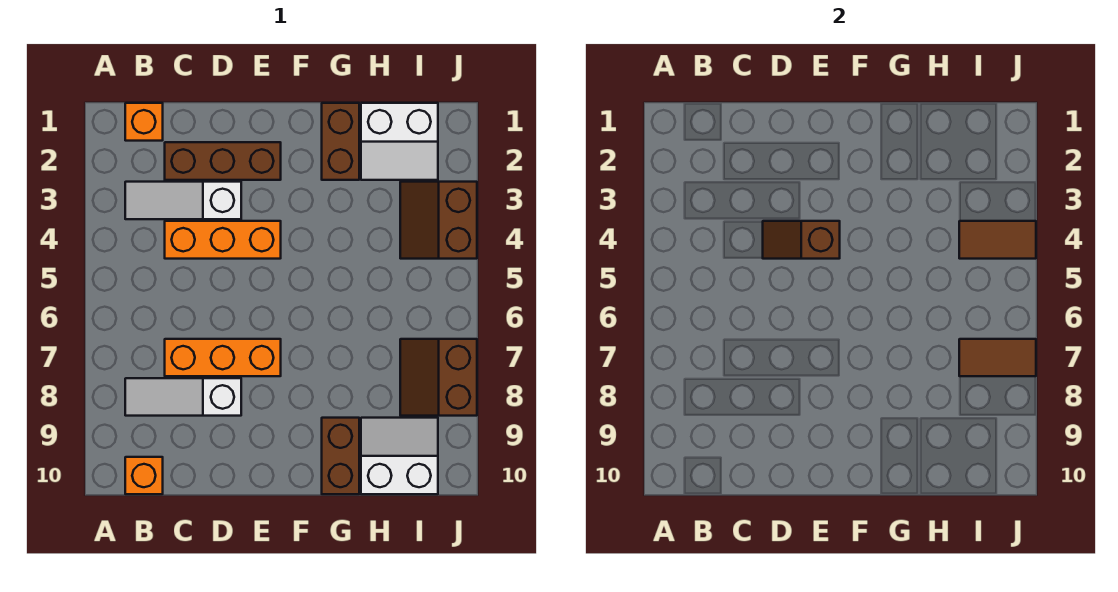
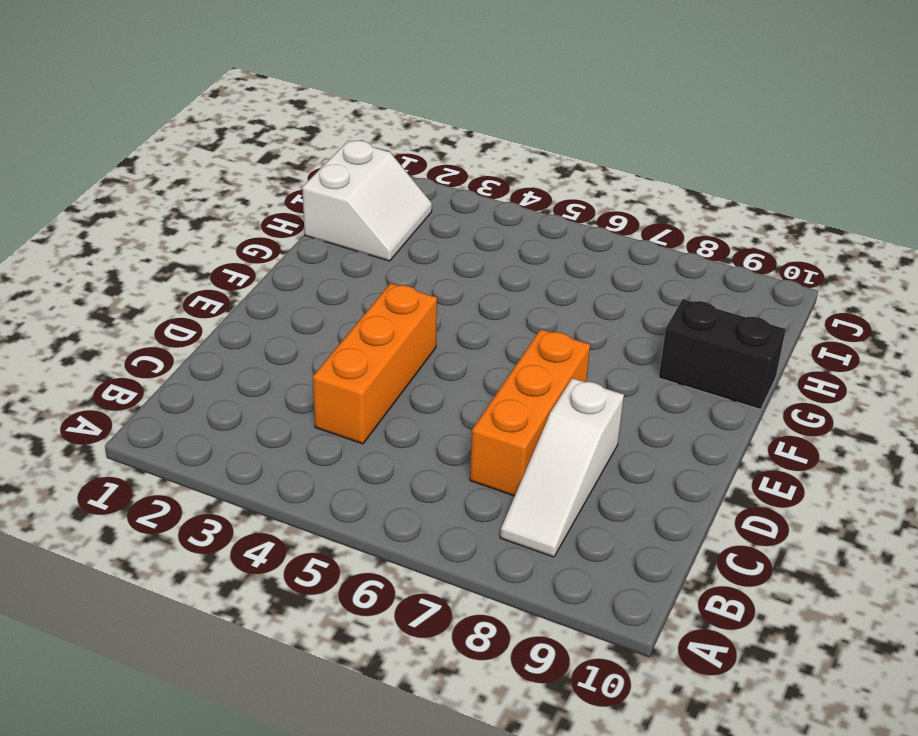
black 1x2 brick [659,299,786,410] -> brown 1x2 brick [322,418,359,494]
none -> orange 1x1 brick [125,103,163,141]
none -> white 1x3 slope [125,182,241,219]
none -> orange 1x1 brick [125,457,163,494]

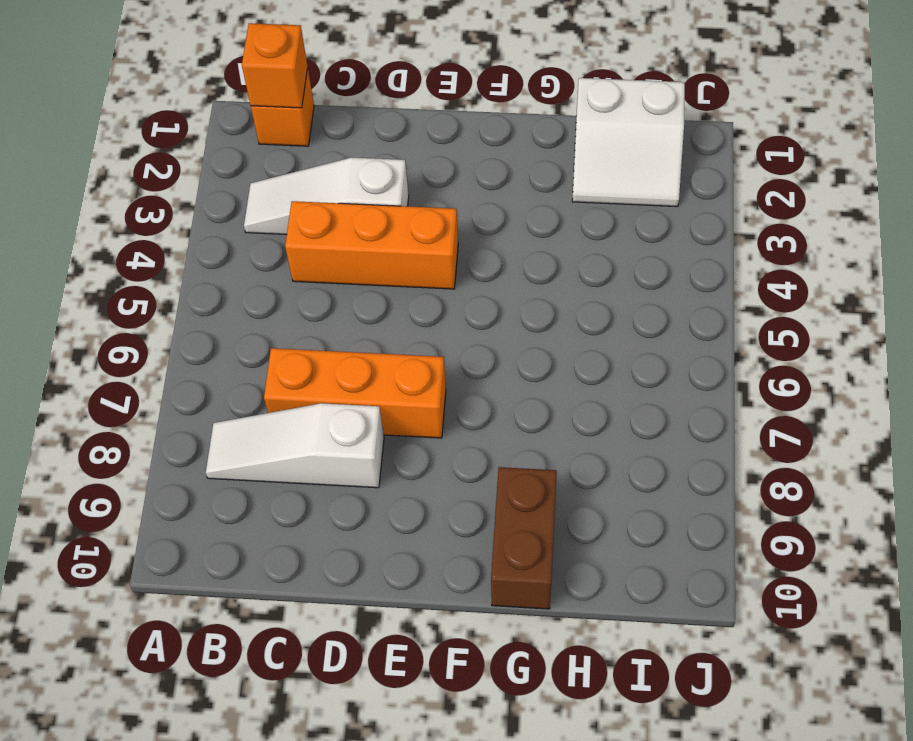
orange 1x1 brick [242,23,308,108] -> orange 1x1 brick moved to [125,457,163,494]
none -> brown 1x3 brick [165,142,281,180]
none -> brown 1x2 brick [322,103,359,180]
none -> white 2x2 slope [361,418,438,494]

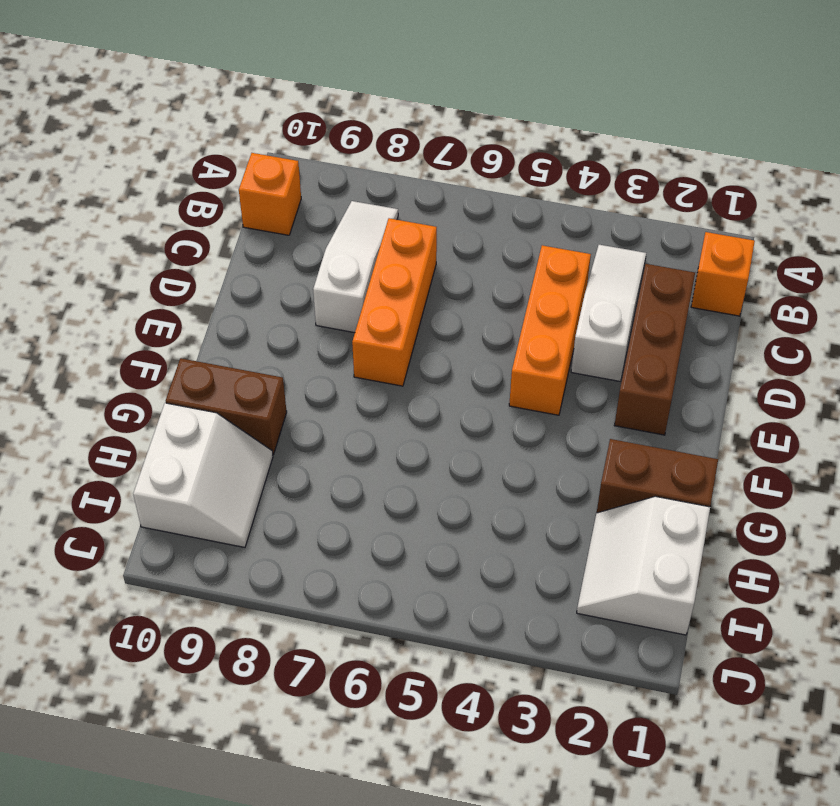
none -> brown 2x2 slope [400,182,477,259]
none -> brown 2x2 slope [400,339,477,416]
none -> brown 1x2 slope [763,221,840,259]

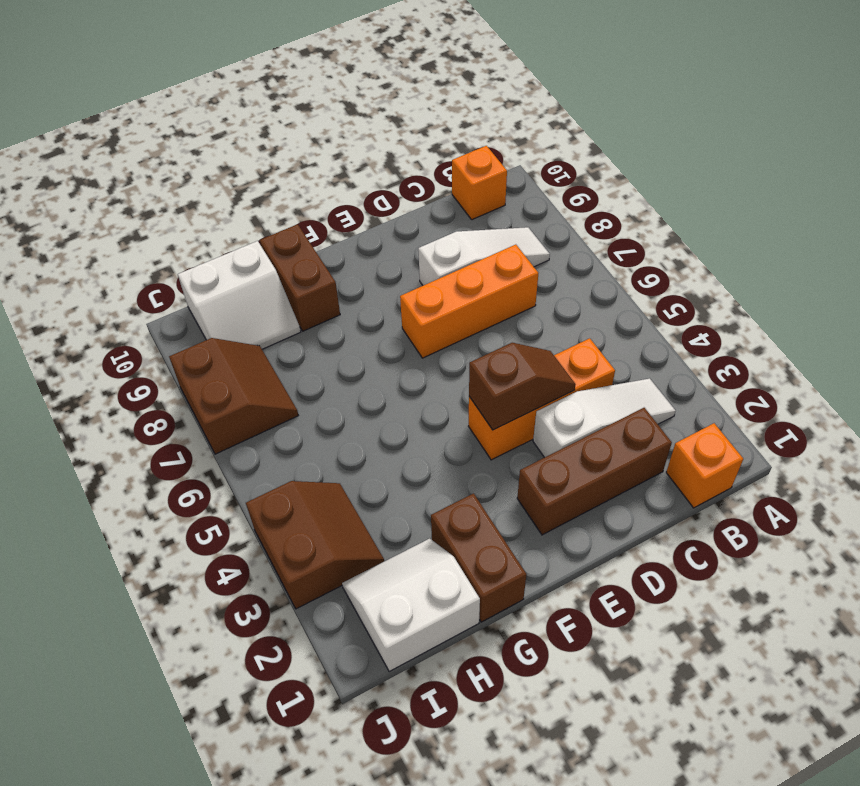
none -> brown 1x2 tile [959,221,1036,259]
none -> brown 1x2 tile [959,339,1036,376]

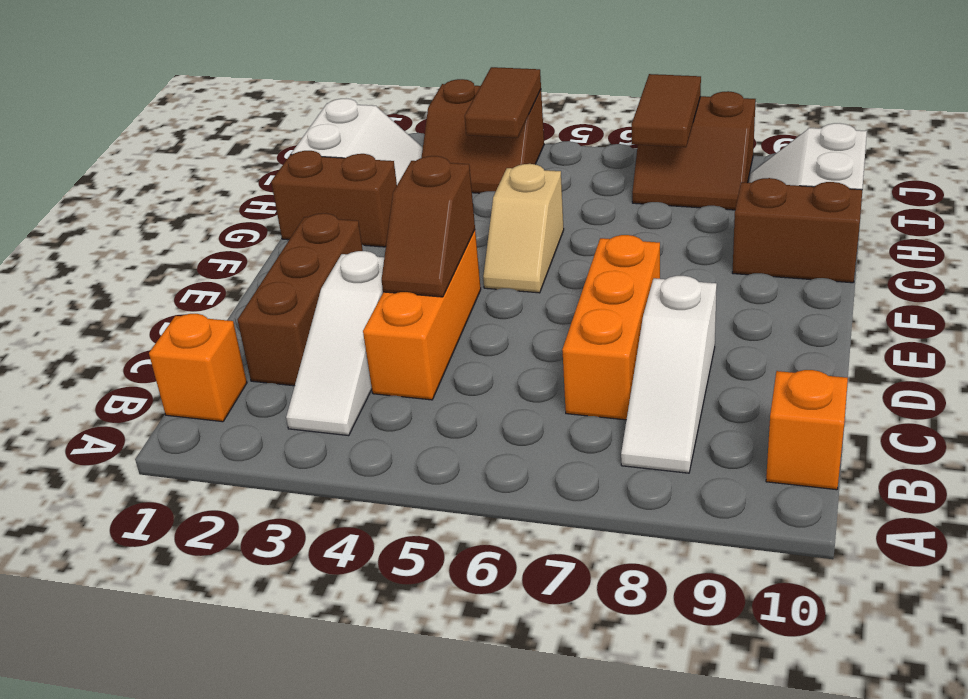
tan 1x2 slope [483,164,564,293] -> none

